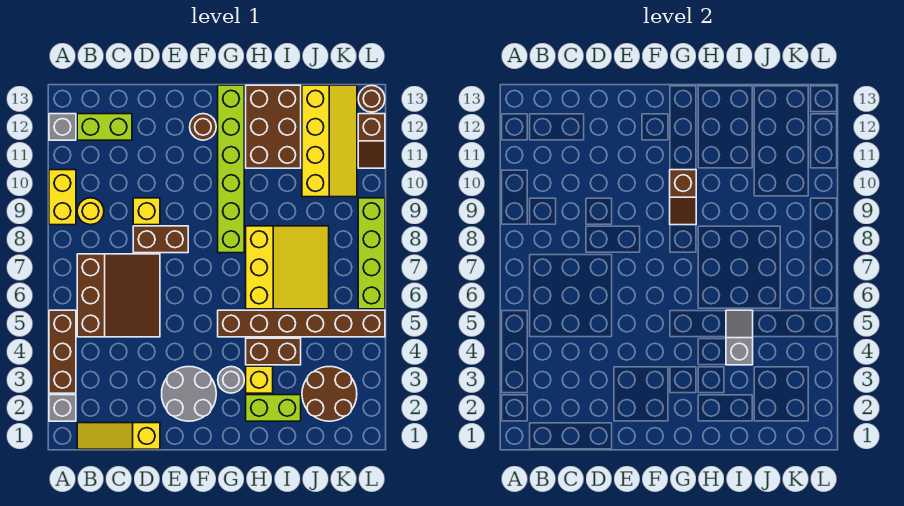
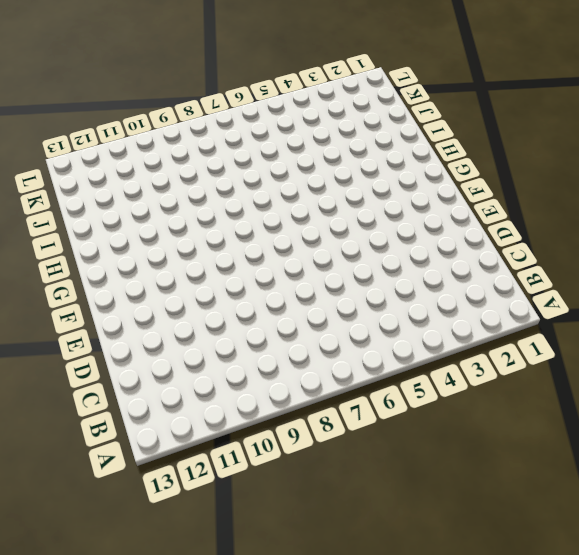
none -> grey 1x1 brick [49,395,76,421]
none -> brown 1x3 brick [49,310,76,393]
none -> yellow 1x2 brick [49,170,76,225]

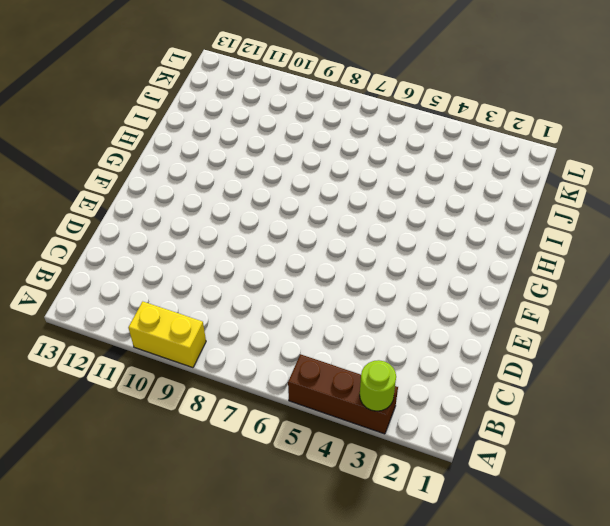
lime 1x1 round brick [360,360,396,411] -> none
none -> grey 1x1 brick [49,395,76,421]
none -> grey 1x1 brick [49,114,76,140]
none -> yellow 1x3 slope [77,423,160,449]

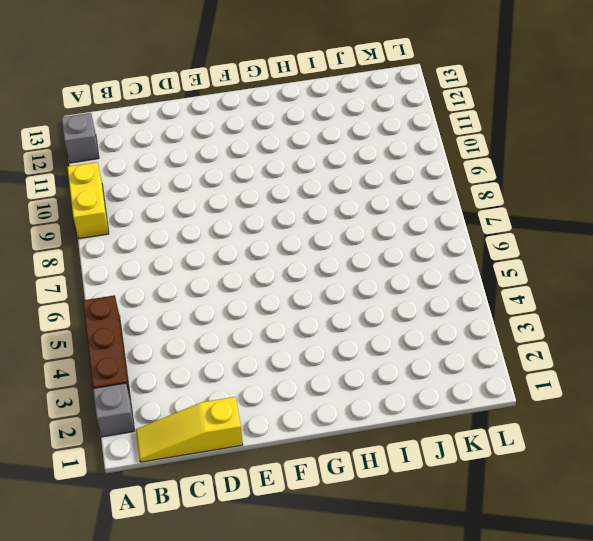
none -> brown 3x3 slope [77,254,160,337]
none -> yellow 1x1 round brick [77,198,104,225]
none -> lime 1x2 brick [77,114,132,140]

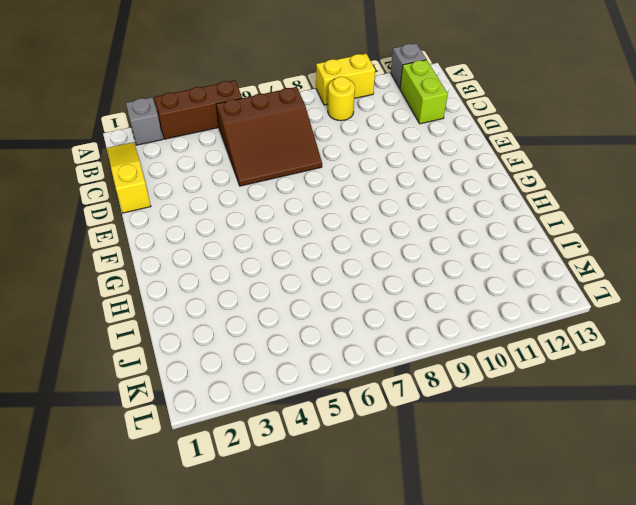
none -> brown 1x2 brick [133,226,188,253]
none -> yellow 1x1 brick [133,198,160,225]
none -> grey 2x2 round brick [162,367,216,421]

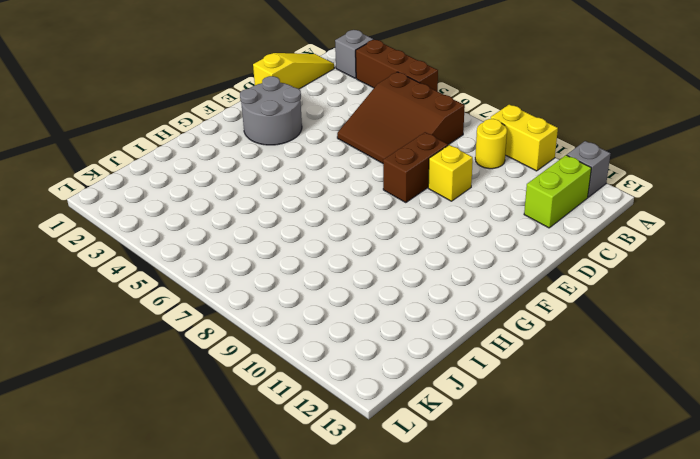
none -> brown 1x1 round brick [190,114,216,140]
none -> grey 1x1 round brick [218,367,244,393]
none -> brown 1x6 brick [218,310,385,337]

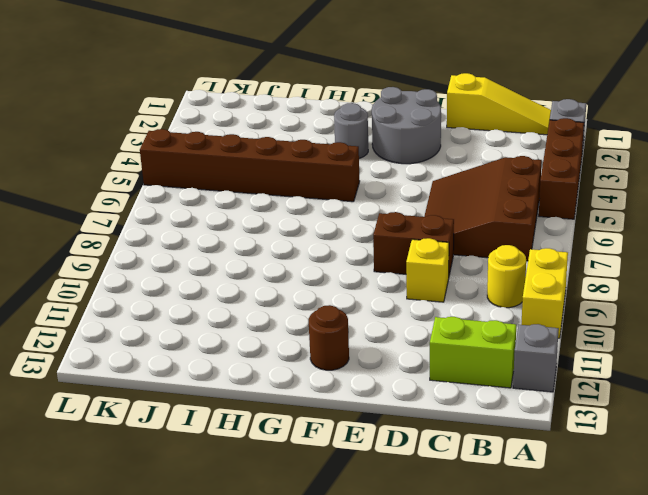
none -> lime 1x6 brick [218,85,244,253]
none -> lime 1x2 brick [246,395,301,421]
none -> yellow 1x1 brick [246,366,273,393]

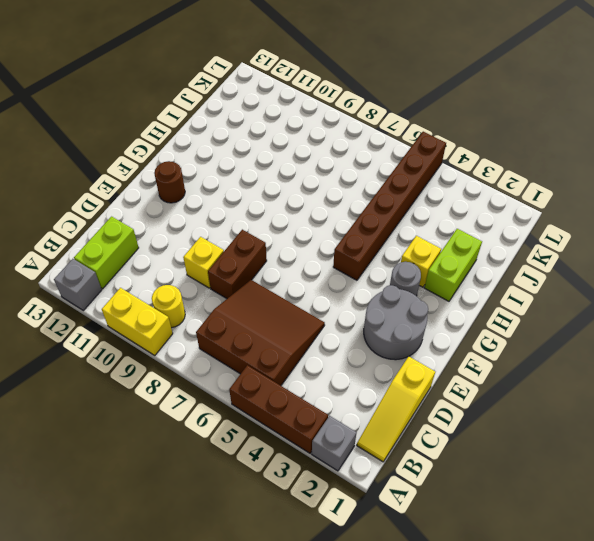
none -> lime 1x6 brick [218,85,244,253]
none -> brown 1x2 brick [246,338,301,365]
none -> yellow 3x3 slope [246,226,329,309]

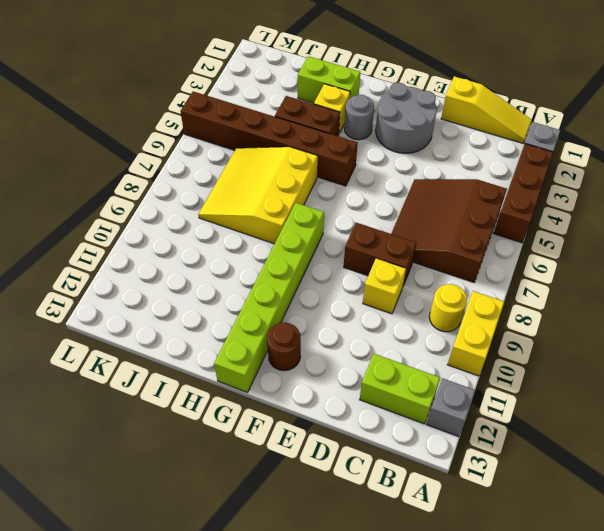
none -> brown 2x3 brick [246,85,301,168]
none -> brown 2x2 round brick [302,367,357,421]
none -> yellow 2x4 slope [302,85,357,197]

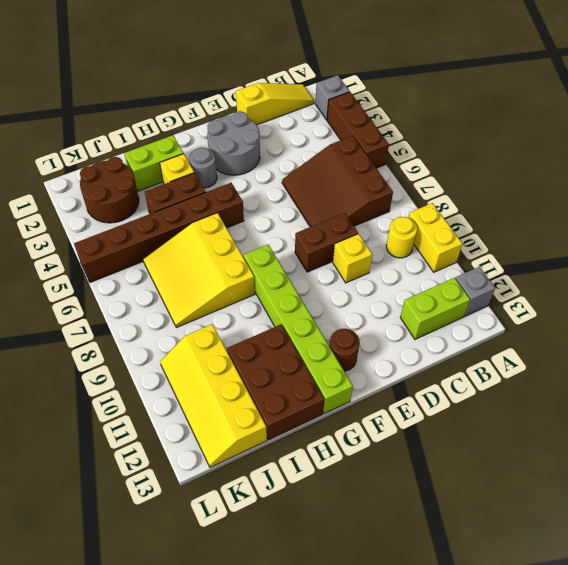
none -> lime 1x4 brick [358,198,385,309]
none -> brown 1x2 slope [358,114,385,168]
none -> brown 1x1 round brick [358,85,385,112]

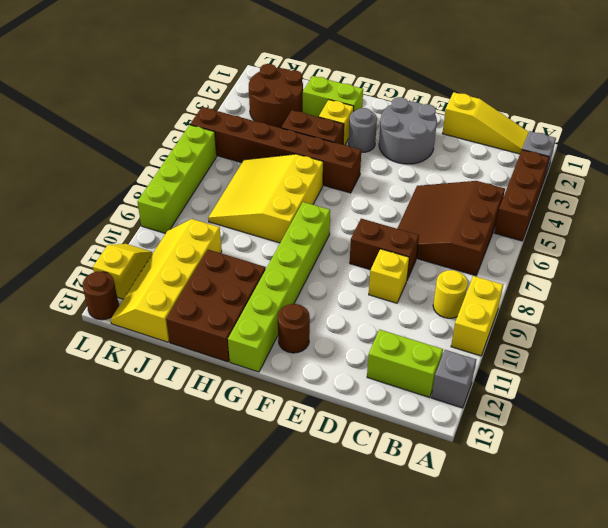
yellow 1x2 slope [93,244,153,299] -> brown 1x2 slope [358,114,385,168]
none -> brown 1x2 slope [670,170,696,225]
none -> grey 1x2 slope [726,310,753,365]

